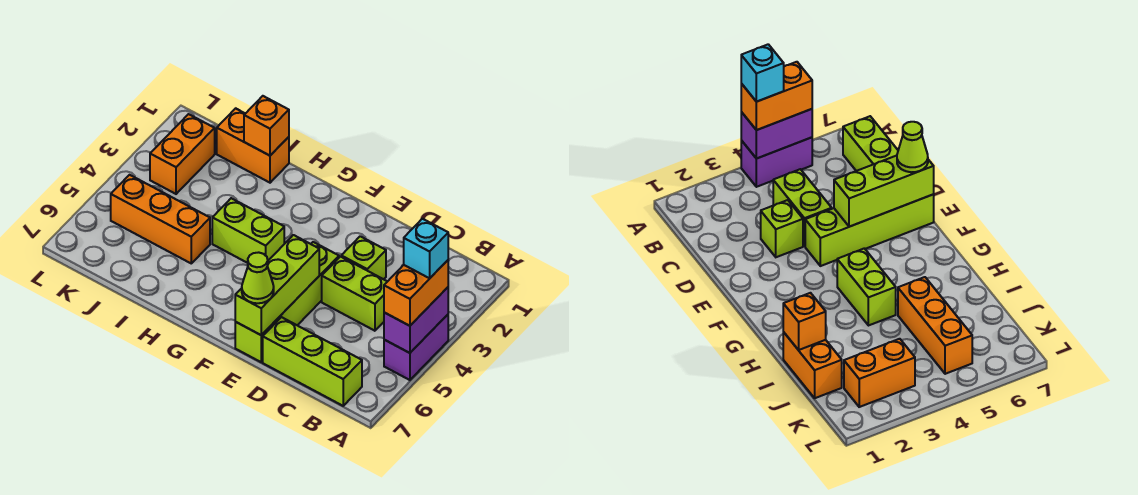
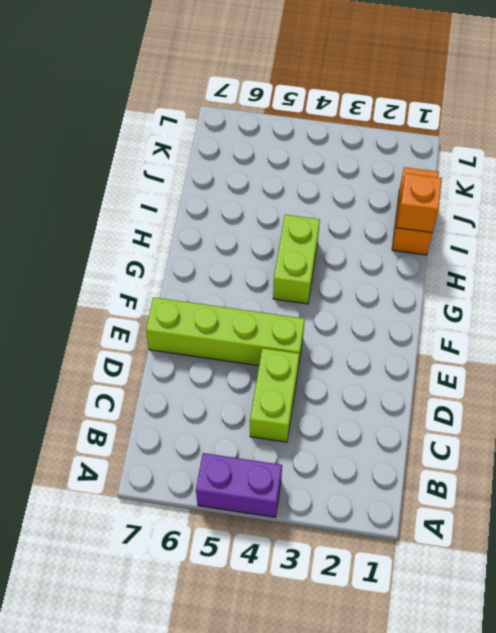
none -> lime 1x3 brick [263,317,362,406]
none -> lime 1x1 brick [341,236,386,279]
none -> orange 1x3 brick [111,175,210,263]

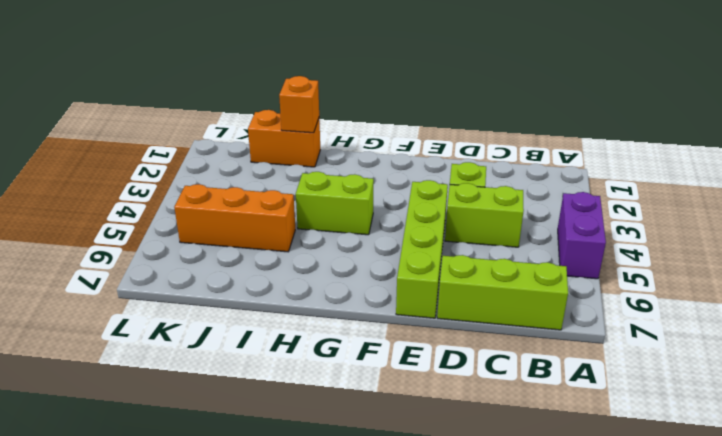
none -> orange 1x2 brick [150,114,215,194]
none -> purple 1x2 brick [384,287,448,353]
none -> lime 1x3 brick [235,235,319,335]

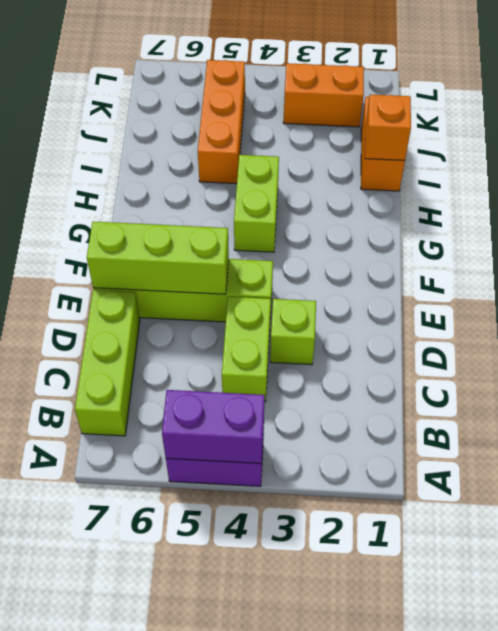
none -> orange 1x2 brick [384,260,448,326]
none -> lime 1x1 cone [242,252,274,303]
none -> cyan 1x1 brick [404,219,448,278]

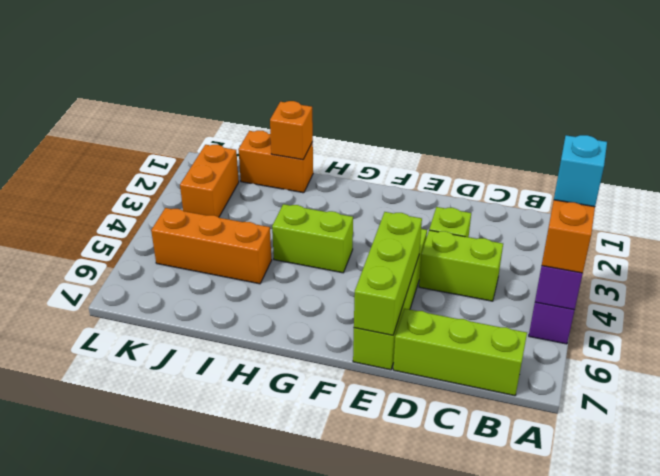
none -> lime 1x1 cone [242,252,274,303]

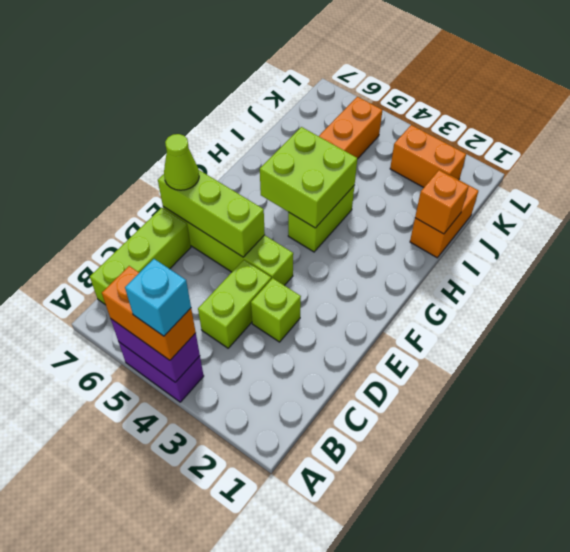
lime 2x2 brick [260,127,357,228] -> none

